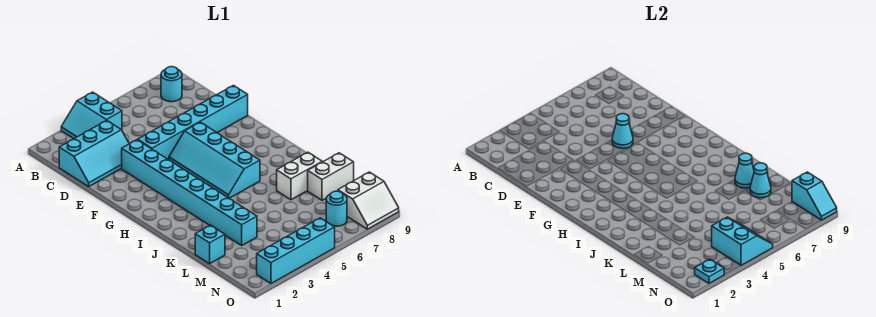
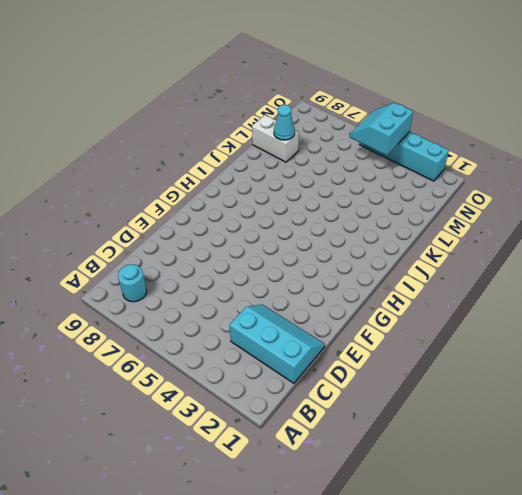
none -> cyan 2x2 slope [61,92,122,139]
none -> cyan 1x8 brick [122,140,257,245]
none -> cyan 1x6 brick [138,85,248,160]

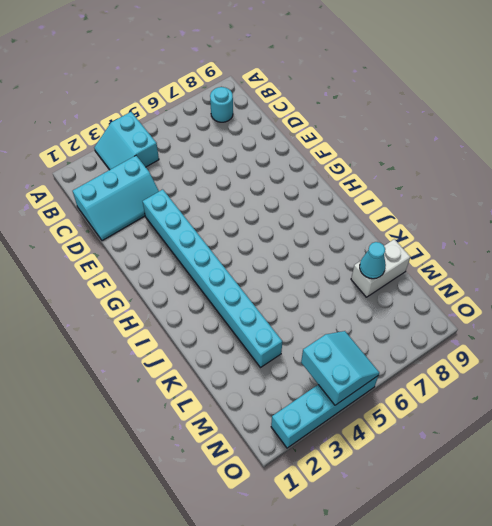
none -> cyan 1x6 brick [138,85,248,160]
none -> cyan 2x4 slope [169,122,260,198]
none -> white 1x2 brick [277,152,322,200]

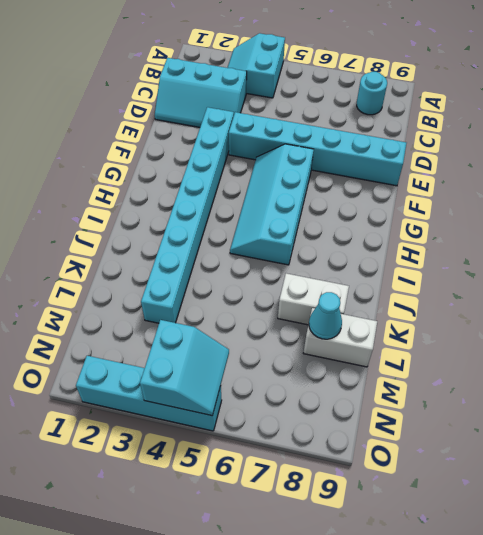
none -> cyan 1x1 brick [195,225,225,264]
none -> cyan 1x1 round brick [326,191,347,226]
none -> white 2x2 slope [338,172,399,229]

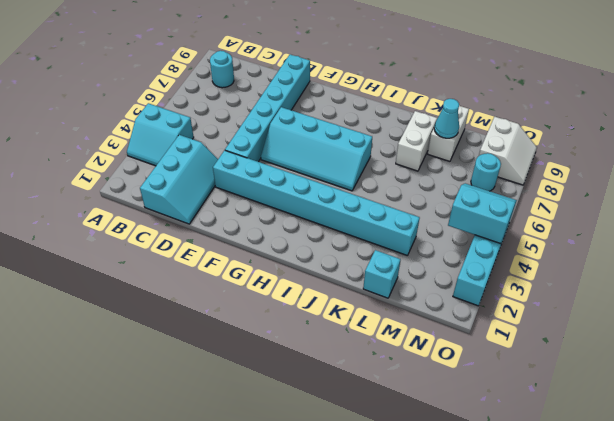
none -> cyan 1x1 cone [612,114,633,148]
none -> cyan 1x1 cone [735,153,754,188]
none -> cyan 1x2 slope [792,172,837,220]

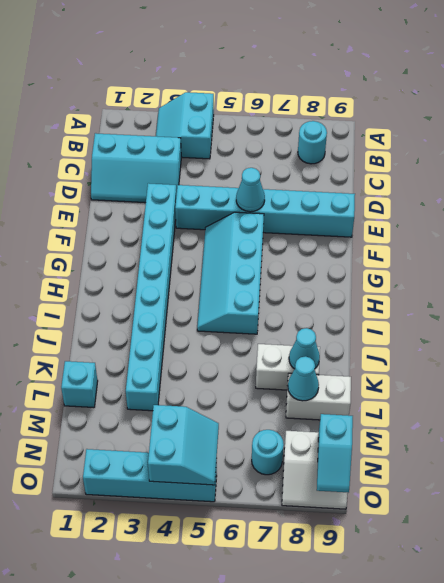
none -> cyan 1x1 plate [695,259,724,283]

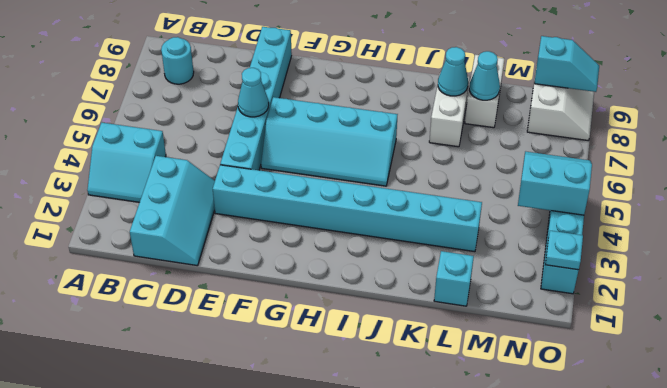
none -> cyan 1x1 round brick [326,191,347,226]

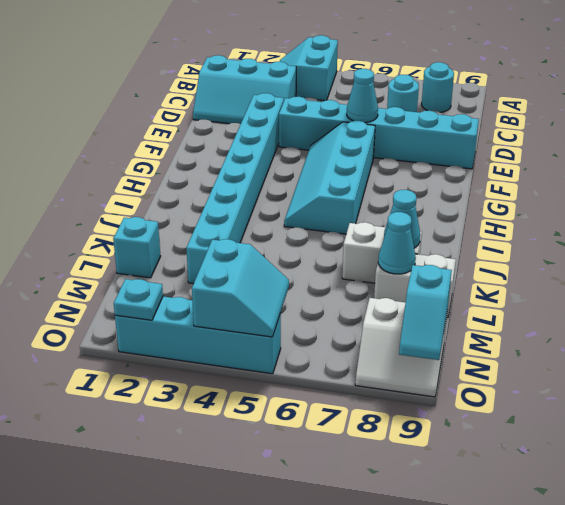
cyan 1x1 round brick [387,75,419,112] -> cyan 1x1 round brick moved to [326,191,347,226]

